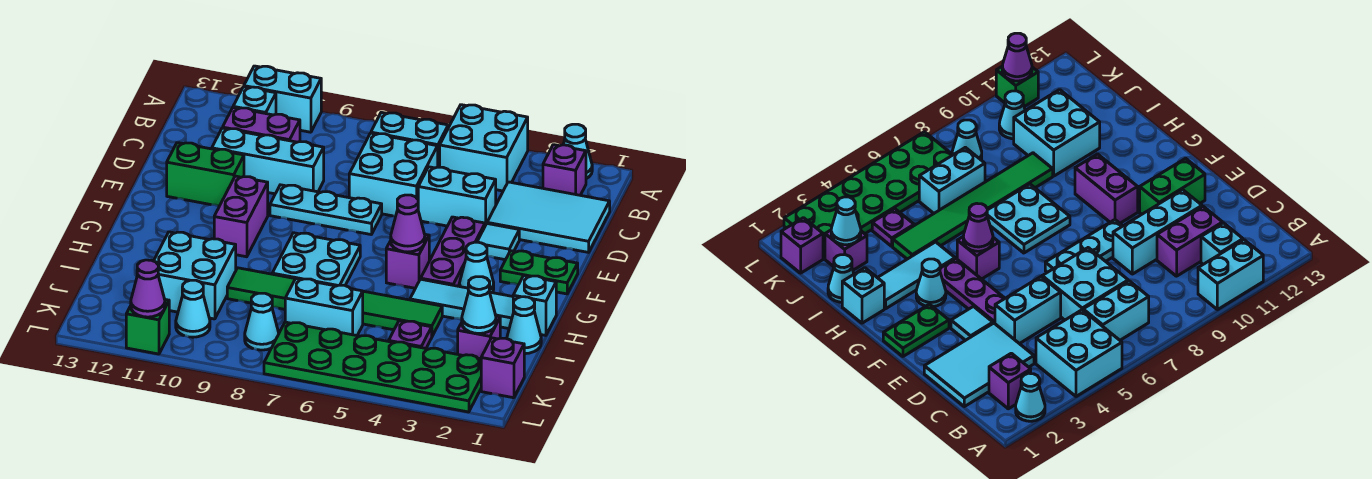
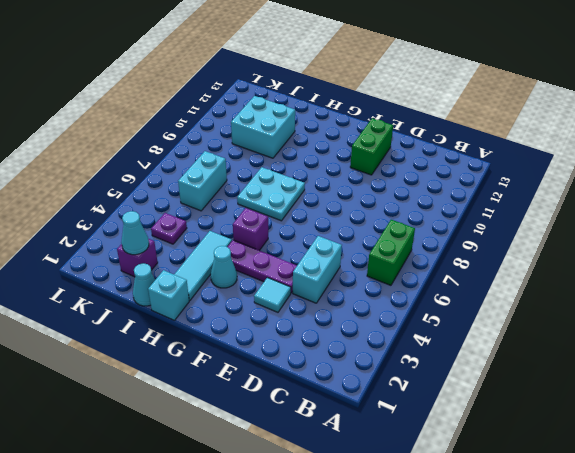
green 1x2 brick [367,220,415,285] -> cyan 1x2 brick [371,112,448,167]
none -> cyan 1x1 cone [563,124,592,179]
none -> cyan 2x2 brick [440,105,528,191]
none -> cyan 1x2 brick [244,66,321,132]
none -> purple 1x1 brick [543,145,586,195]

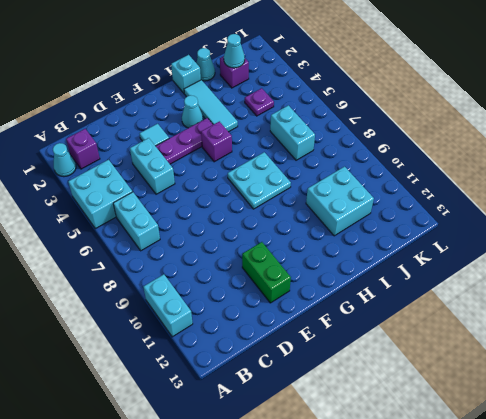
none -> cyan 1x1 brick [233,87,276,115]
none -> cyan 2x3 tile [487,182,610,252]
none -> cyan 2x2 brick [349,133,438,216]
none -> purple 1x2 brick [223,108,300,142]

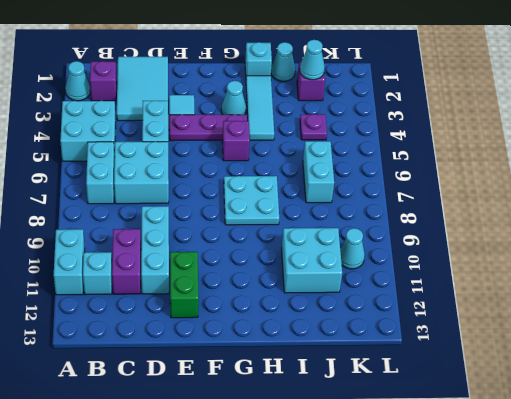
none -> cyan 1x3 plate [270,185,382,235]
none -> green 1x2 plate [500,251,578,294]
none -> purple 1x2 brick [214,176,268,257]
none -> green 1x6 tile [227,268,442,336]

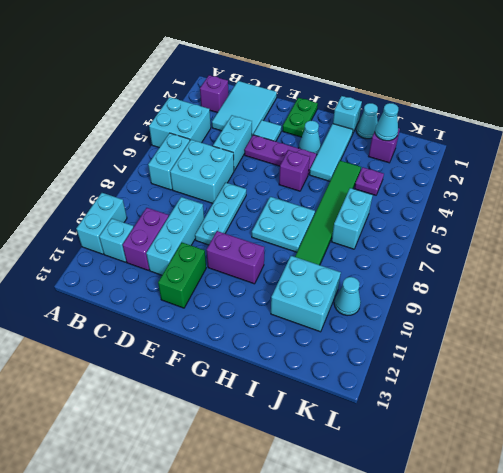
none -> cyan 1x1 cone [563,124,592,179]
none -> purple 1x1 brick [481,338,524,398]
none -> green 2x6 plate [264,322,481,412]
none -> cyan 1x1 cone [245,293,279,350]

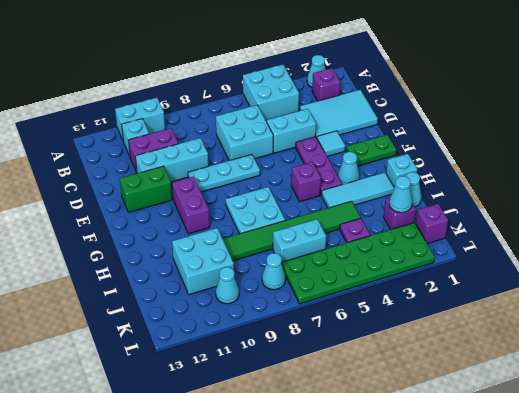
none -> cyan 1x2 brick [371,112,448,167]
none -> green 1x1 brick [126,300,169,354]
none -> purple 1x1 cone [391,195,425,252]
none -> purple 1x1 cone [131,260,165,317]

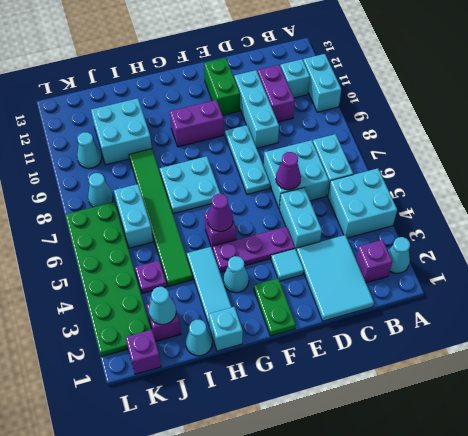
purple 1x1 cone [276,152,301,190] -> purple 1x1 cone moved to [131,260,165,317]
none -> green 1x1 brick [126,300,169,354]

